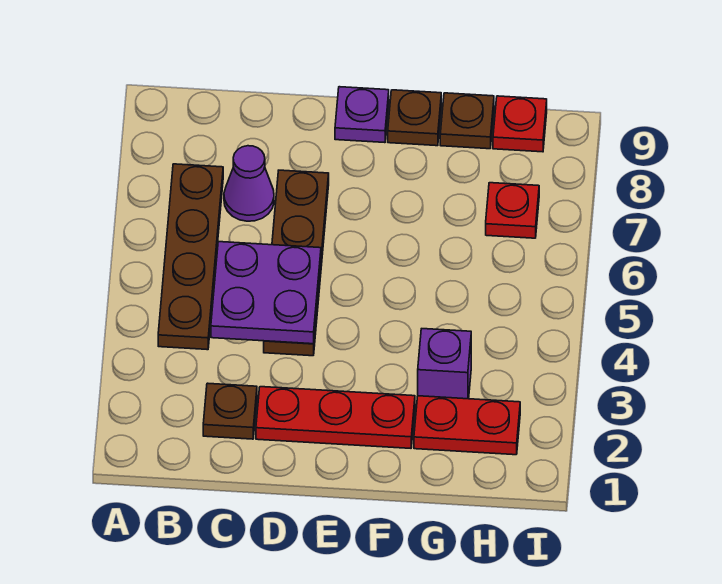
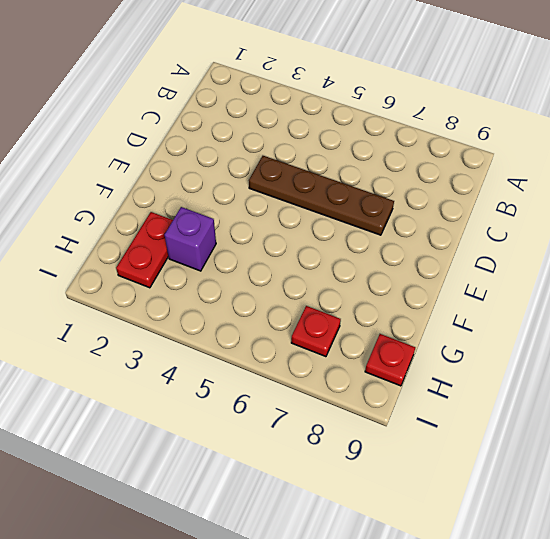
none -> brown 1x4 plate [158,164,223,350]
none -> brown 1x1 plate [203,383,257,439]
none -> purple 1x1 cone [224,146,274,221]

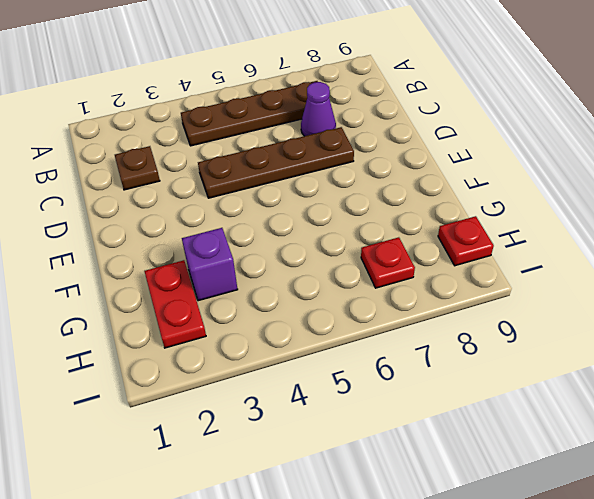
none -> red 1x3 plate [256,387,415,448]
none -> purple 1x1 plate [335,87,389,143]
none -> brown 1x1 plate [388,90,441,146]

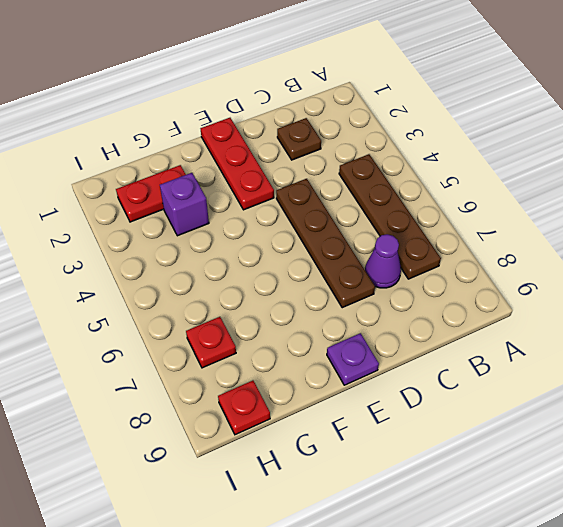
red 1x3 plate [201,118,274,210] -> red 1x3 plate turned to [256,387,415,448]
none -> brown 1x1 plate [388,90,441,146]
none -> brown 1x1 plate [440,93,494,149]
none -> purple 2x2 plate [211,242,321,344]

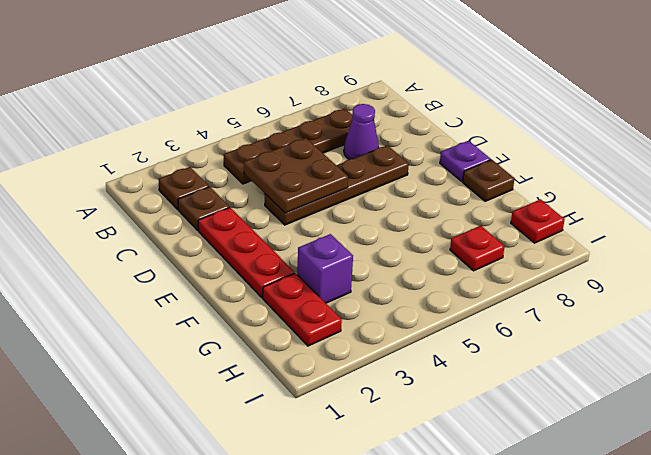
brown 1x1 plate [159,167,209,209] -> brown 1x1 plate moved to [440,93,494,149]
brown 2x2 plate [244,138,348,213] -> purple 2x2 plate [211,242,321,344]

